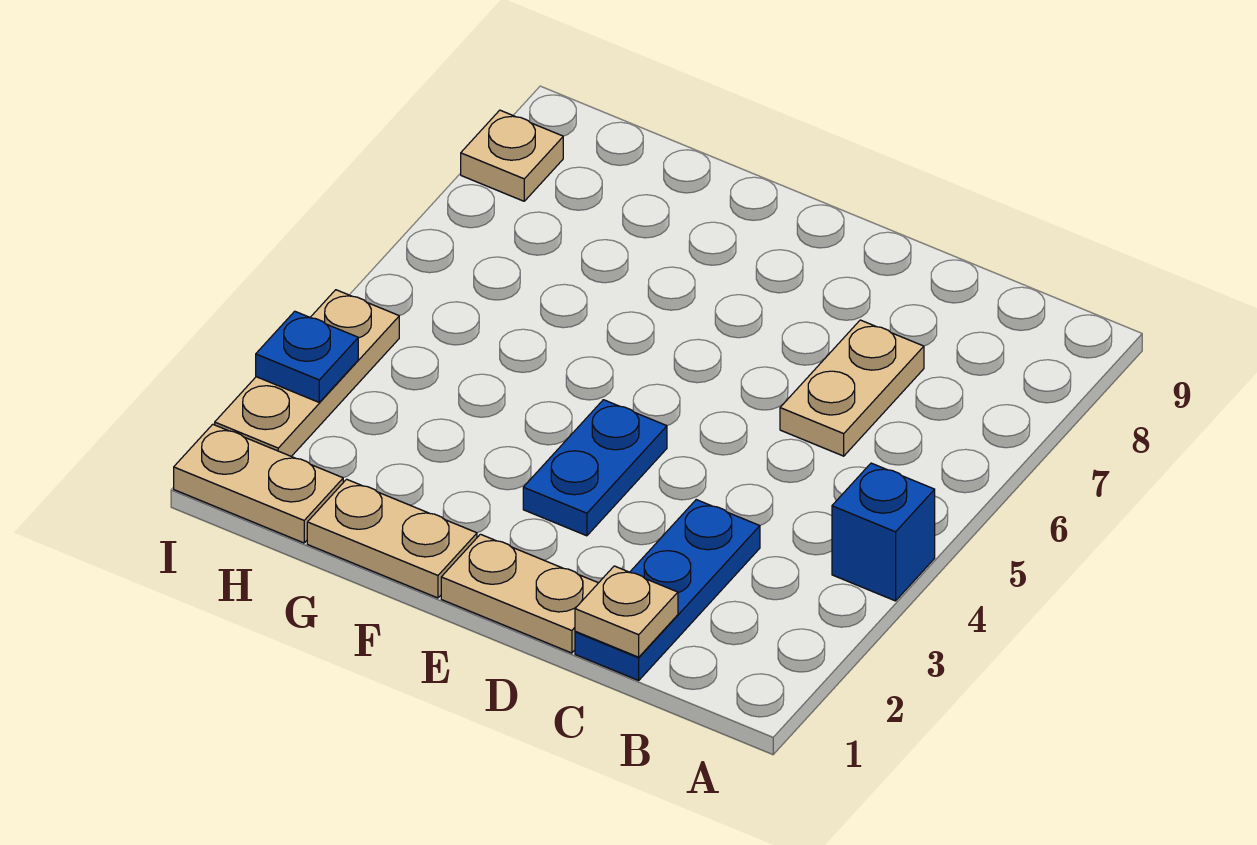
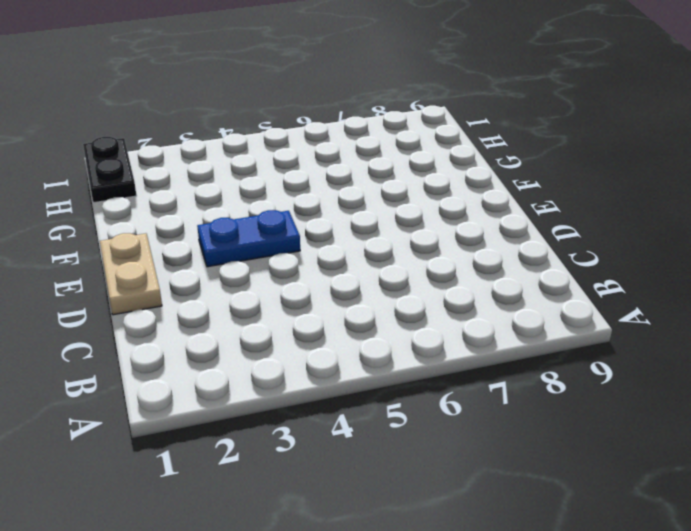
black 1x2 plate [83,137,136,203] -> tan 1x2 plate [174,424,343,543]
none -> blue 1x1 brick [832,463,935,601]
none -> blue 1x3 plate [575,500,760,680]

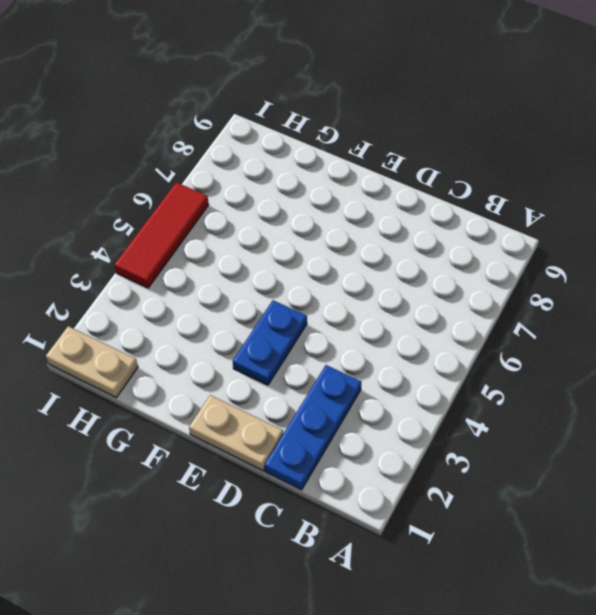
red 1x3 tile [115,182,209,288] -> tan 1x3 plate [215,290,399,456]
none -> blue 1x1 brick [832,463,935,601]
none -> tan 1x2 plate [780,320,924,456]

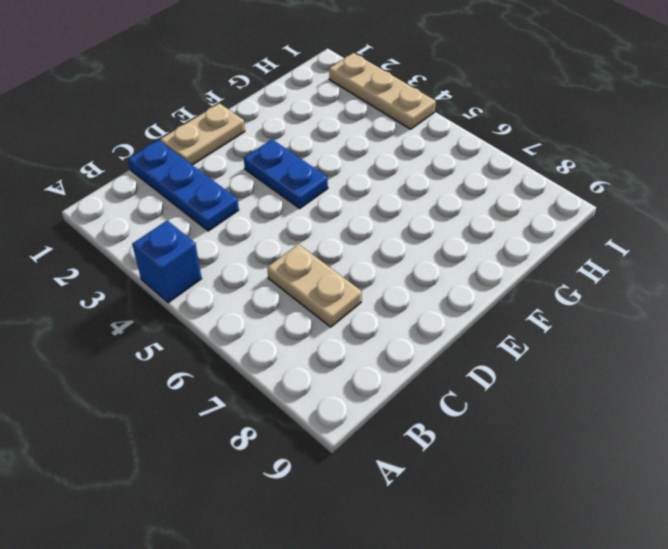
none -> tan 1x2 plate [307,479,477,598]
none -> tan 1x2 plate [174,424,343,543]

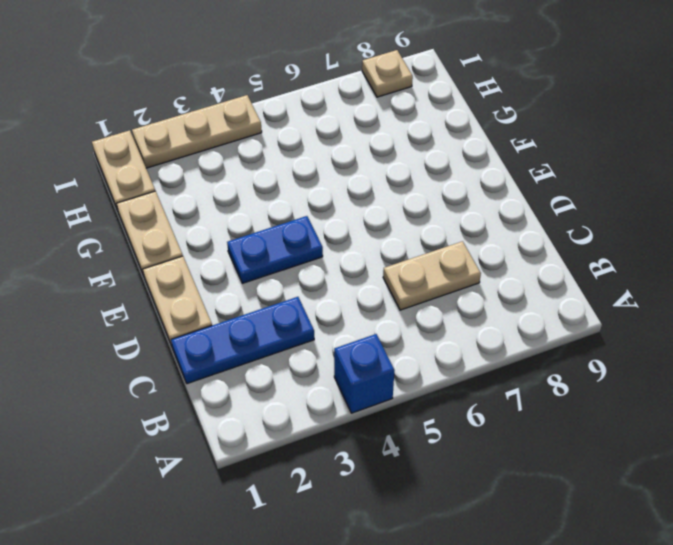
none -> tan 1x1 plate [575,566,678,657]
none -> blue 1x1 plate [256,311,358,402]

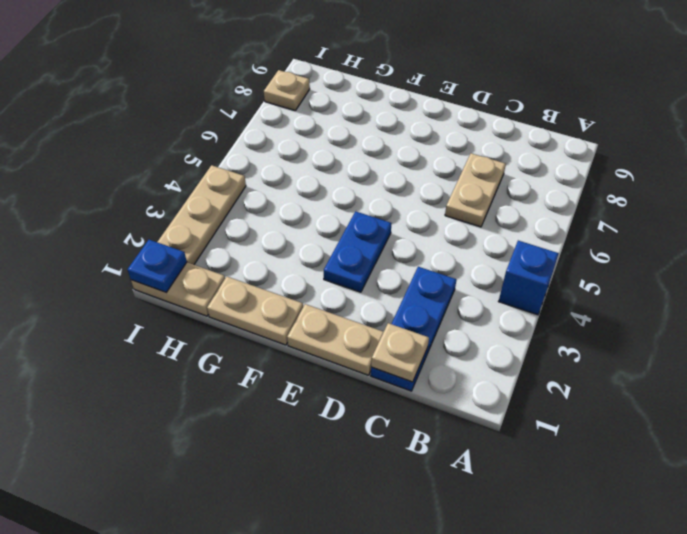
blue 1x1 plate [127,240,187,292] -> blue 1x1 plate moved to [256,311,358,402]

